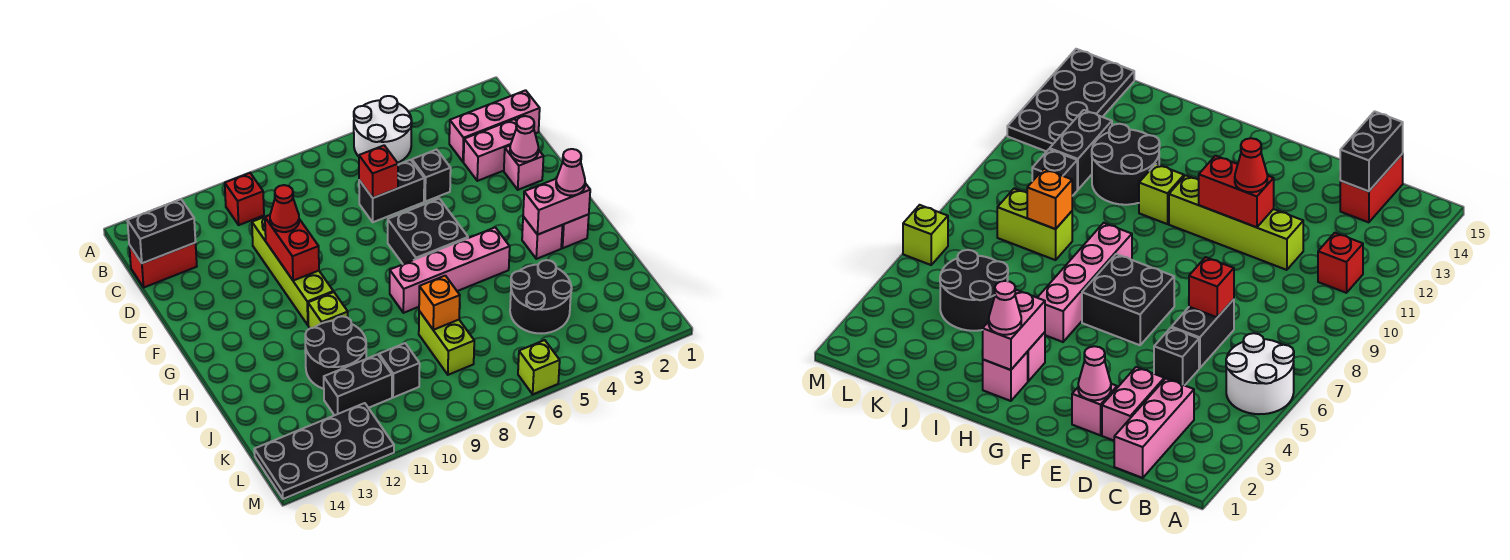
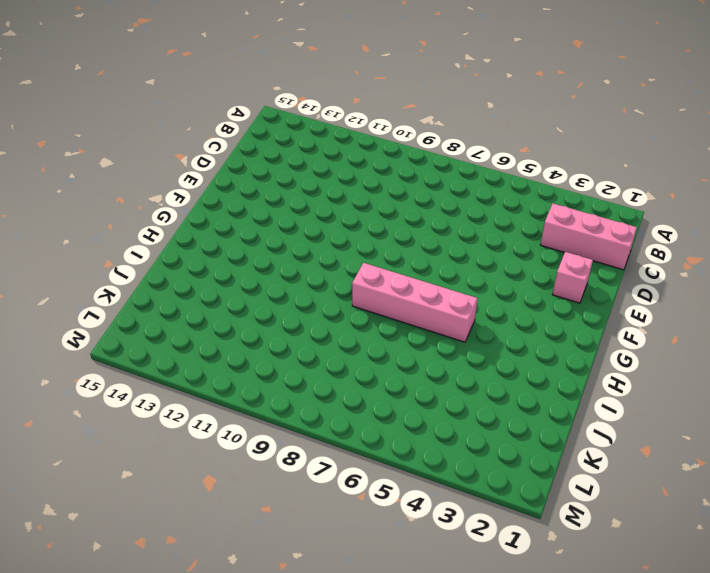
none -> white 2x2 round brick [354,96,412,163]
none -> red 1x1 brick [225,173,264,225]
none -> red 1x2 brick [129,243,197,287]

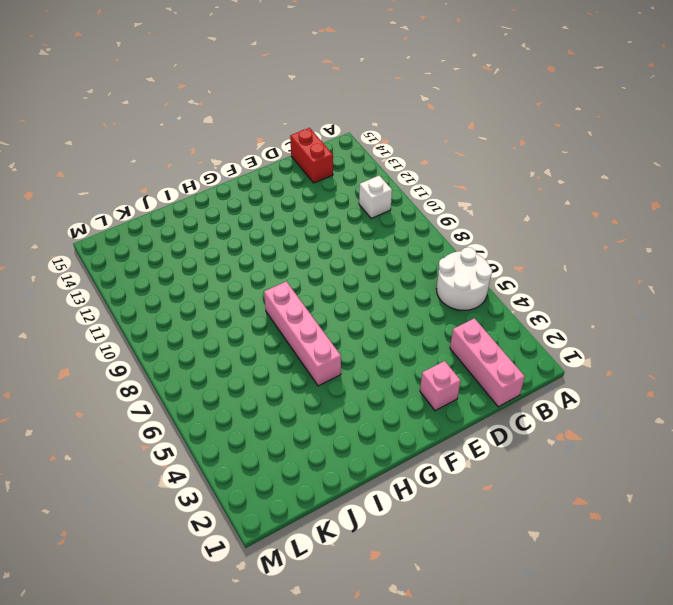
white 1x1 brick [359,176,392,218] -> red 1x1 brick [225,173,264,225]
none -> pink 1x2 brick [464,119,517,181]
none -> black 1x1 brick [412,150,451,201]
none -> black 1x2 brick [359,160,424,222]

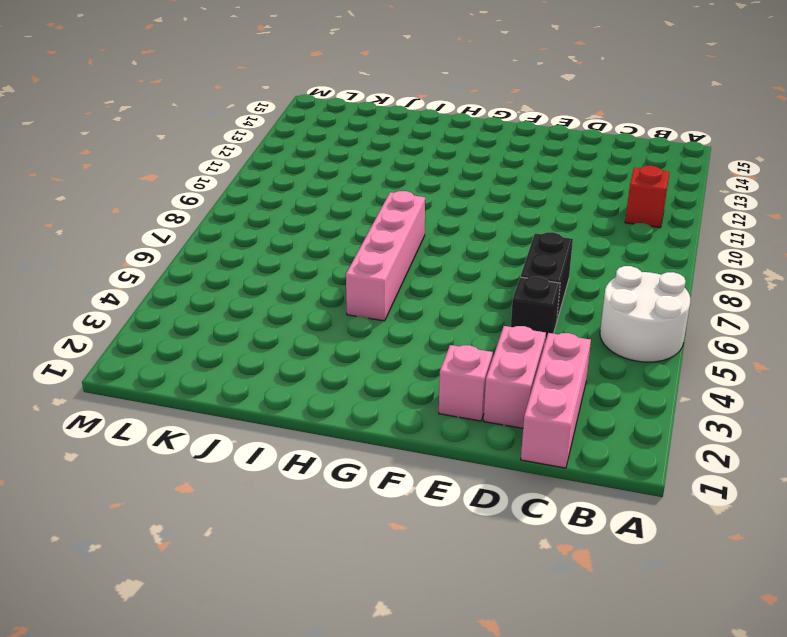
none -> red 1x2 brick [129,243,197,287]
none -> lime 1x4 brick [252,217,333,325]
none -> black 2x2 brick [388,199,468,264]

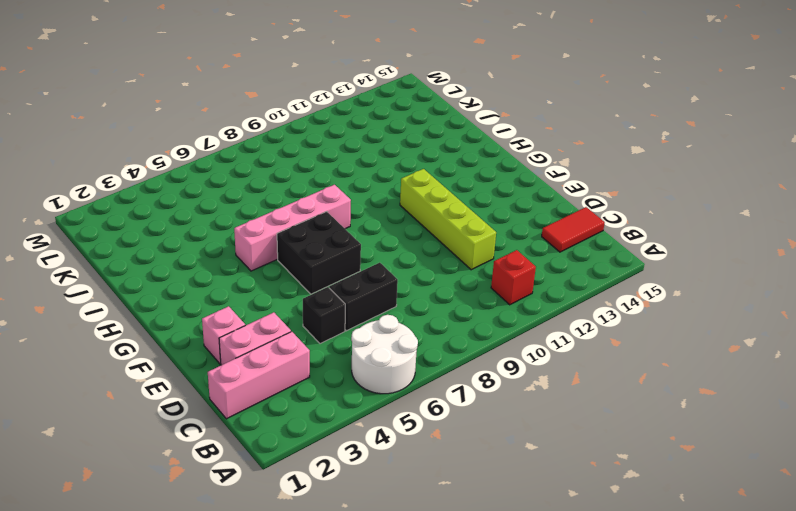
red 1x2 tile [542,207,605,252] -> red 1x2 brick [129,243,197,287]
none -> pink 1x1 brick [561,214,589,248]
none -> pink 1x1 brick [522,216,563,259]
none -> lime 1x1 brick [308,292,348,328]

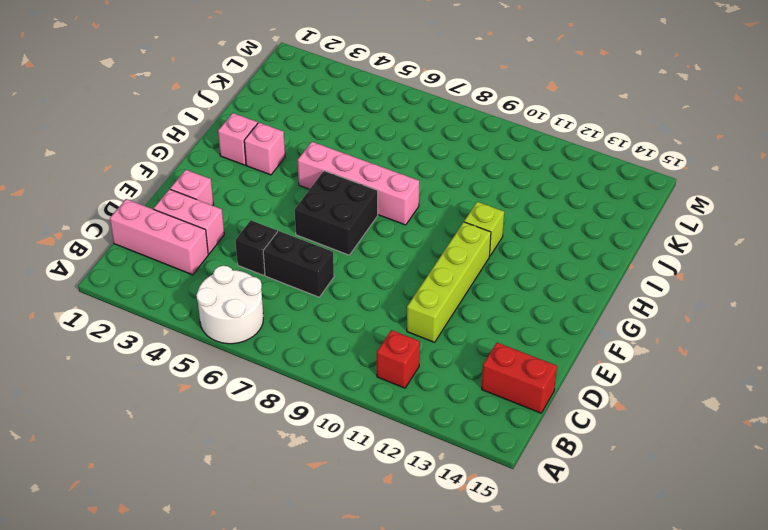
none -> black 2x2 round brick [305,316,366,389]
none -> black 2x2 round brick [510,260,572,334]
none -> lime 1x2 brick [419,311,474,375]

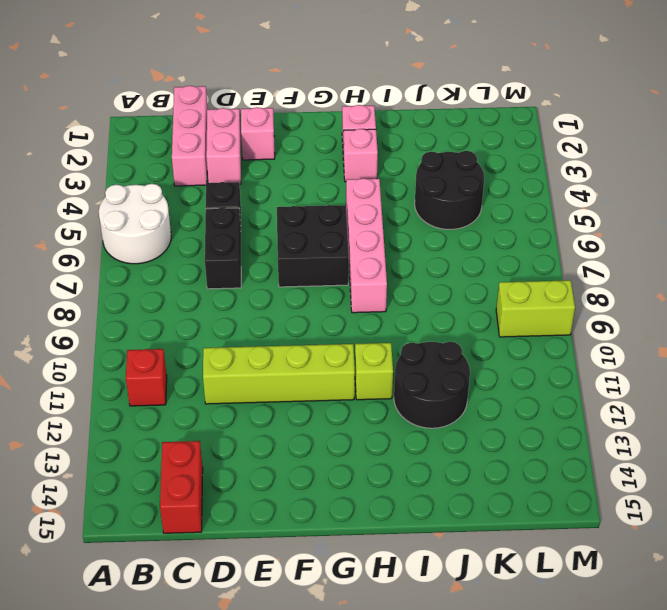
lime 1x2 brick [496,280,575,337] -> lime 1x2 brick moved to [419,311,474,375]
none -> black 1x1 brick [379,343,420,398]
none -> black 1x2 brick [324,354,392,415]
none -> black 2x4 plate [254,403,394,499]

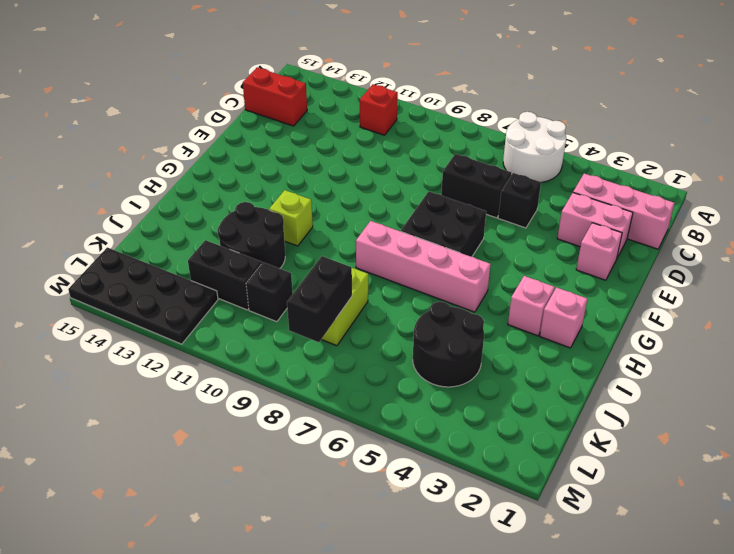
black 1x2 brick [287,256,352,342] -> black 1x2 brick turned to [127,199,195,263]
none -> lime 1x4 brick [252,217,333,325]
none -> lime 1x1 brick [518,340,560,394]
none -> red 1x1 brick [359,145,398,198]

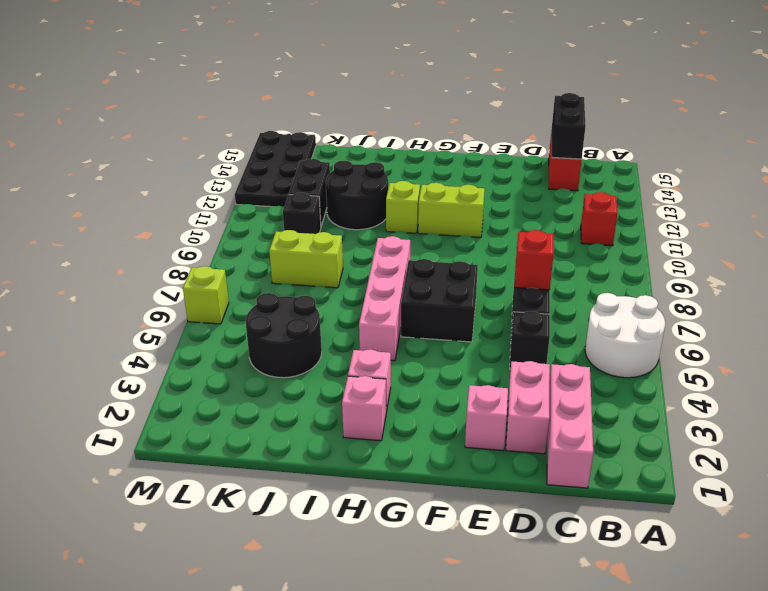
lime 1x2 brick [418,183,485,237] -> lime 1x4 brick [252,217,333,325]
none -> pink 1x1 cone [510,116,538,162]
none -> red 1x2 brick [265,215,319,281]
none -> pink 1x2 brick [523,179,590,235]

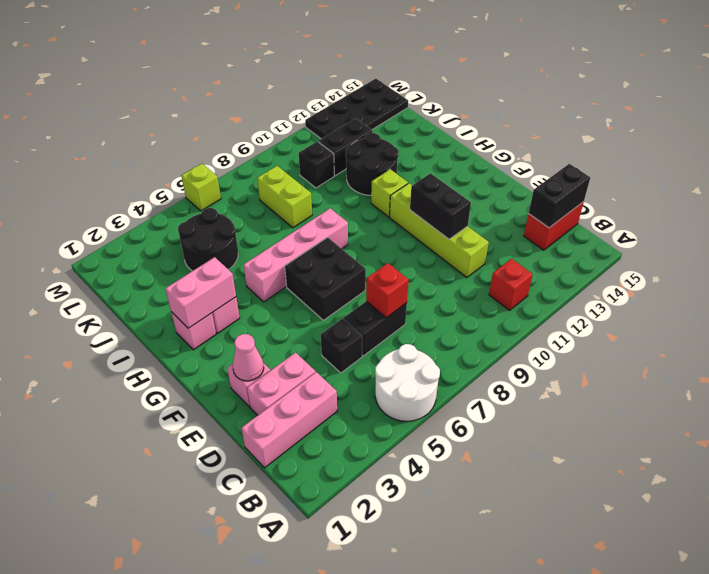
black 1x2 brick [410,173,471,239] -> red 1x2 brick [265,215,319,281]
none -> orange 1x1 brick [419,276,460,330]
none -> red 1x1 cone [270,185,299,232]
none -> pink 1x1 cone [556,149,585,196]

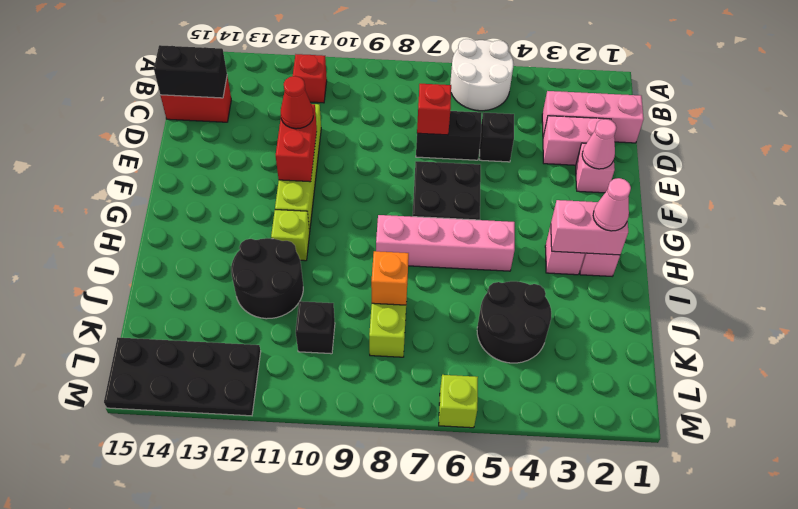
none -> black 1x2 brick [324,354,392,415]

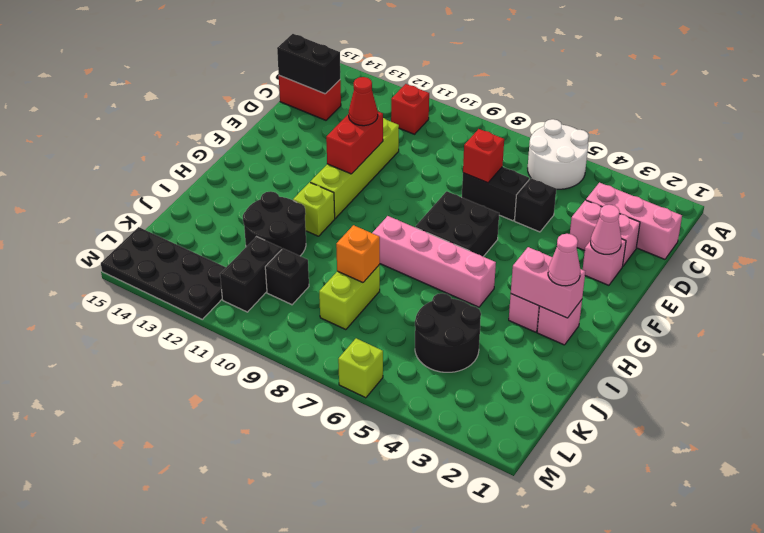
black 1x2 brick [220,237,282,312] -> black 1x2 brick turned to [324,354,392,415]

